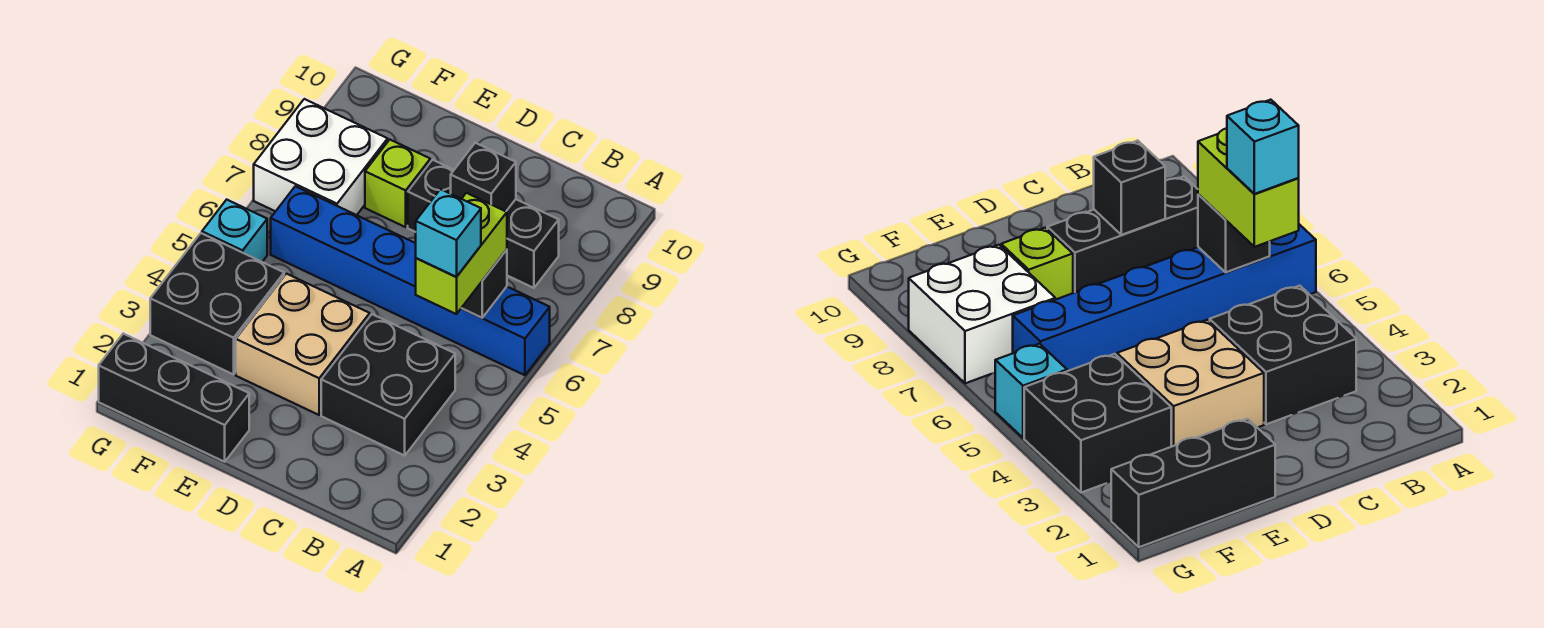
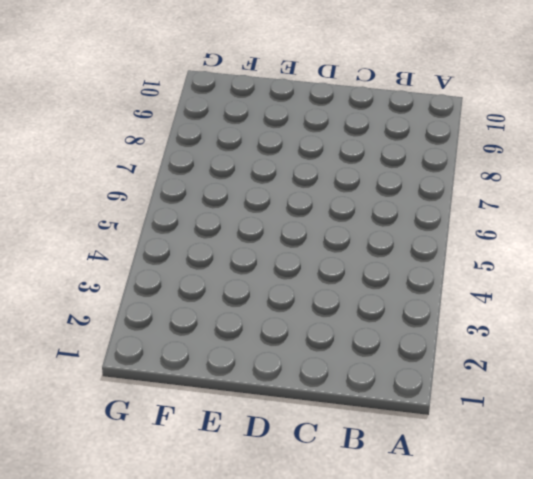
none -> blue 1x6 brick [271,186,550,375]
none -> black 2x2 brick [321,314,455,456]
none -> black 1x3 brick [408,160,559,288]

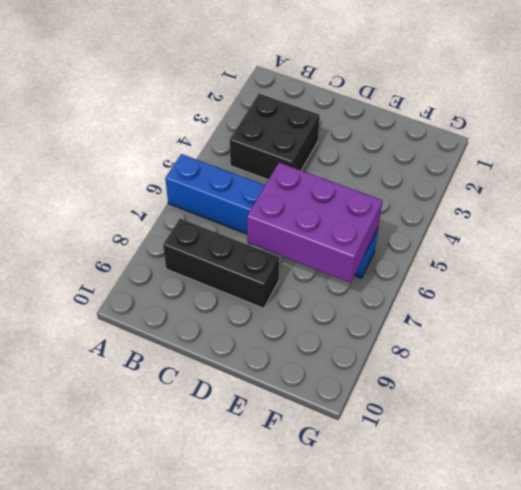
purple 2x3 brick [247,163,383,283] -> none
none -> tan 2x2 brick [236,274,370,415]
none -> black 1x3 brick [99,334,249,462]
none -> lime 1x1 brick [365,140,430,227]

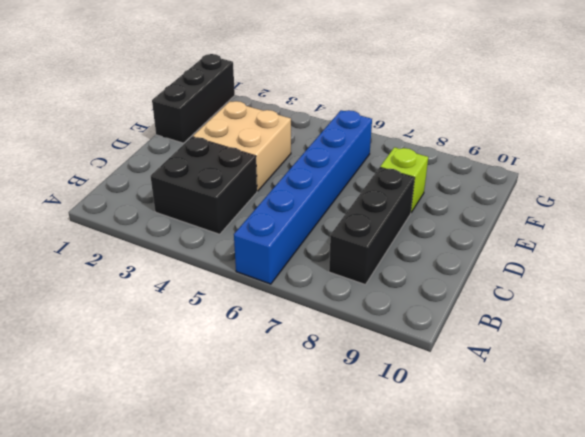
none -> black 2x2 brick [150,233,284,374]
none -> white 2x2 brick [254,99,388,215]
none -> cyan 1x1 brick [202,200,267,262]

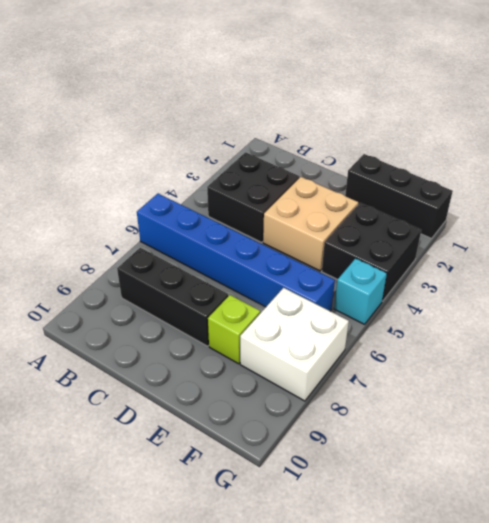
none -> black 1x1 brick [462,250,507,318]
none -> black 1x1 brick [451,143,516,211]
none -> lime 1x2 brick [416,193,507,314]

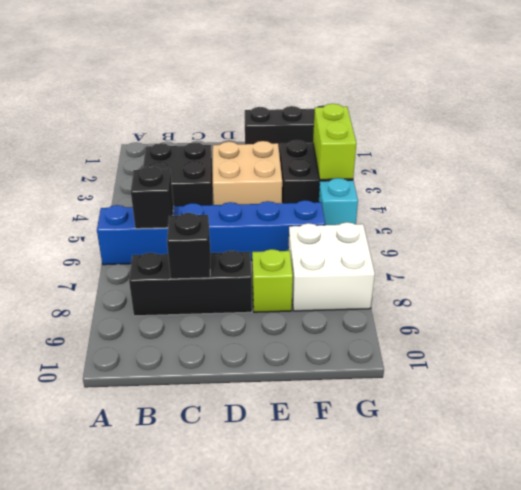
lime 1x2 brick [313,104,356,180] -> lime 1x2 brick moved to [416,193,507,314]
none -> cyan 1x1 brick [416,189,481,277]

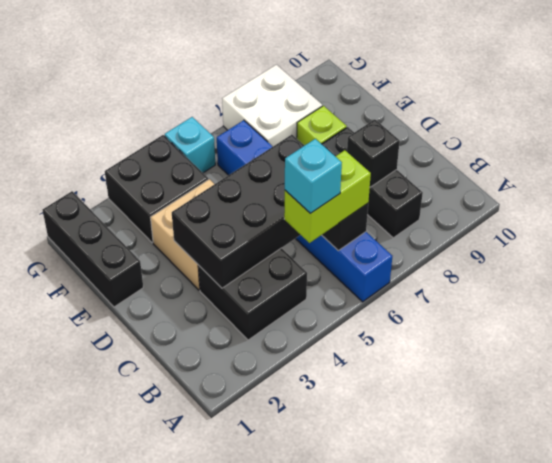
black 2x4 brick [172,135,304,288] -> none

